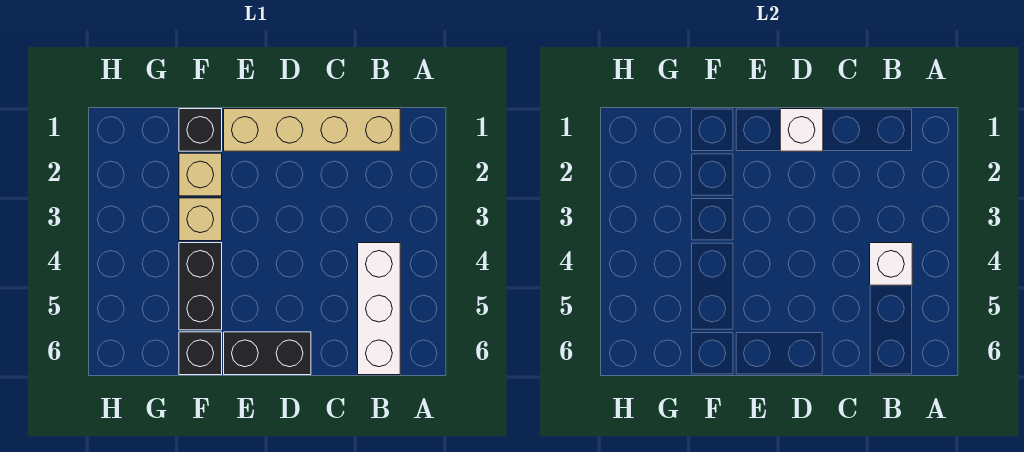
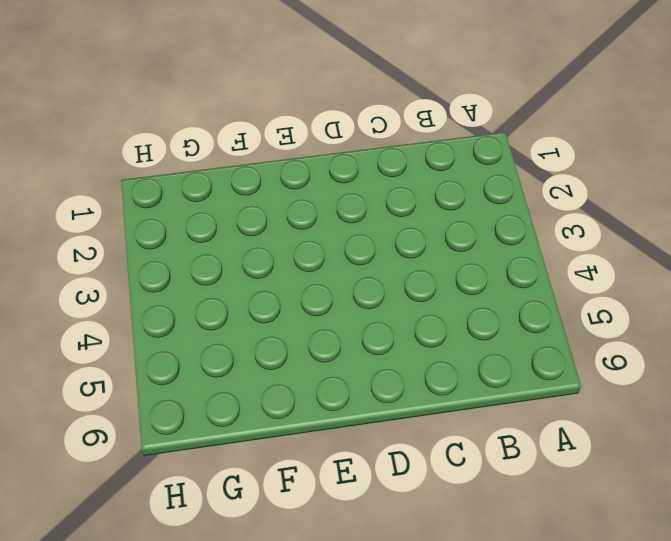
none -> tan 1x4 brick [224,109,400,151]
none -> white 1x3 brick [358,243,400,375]

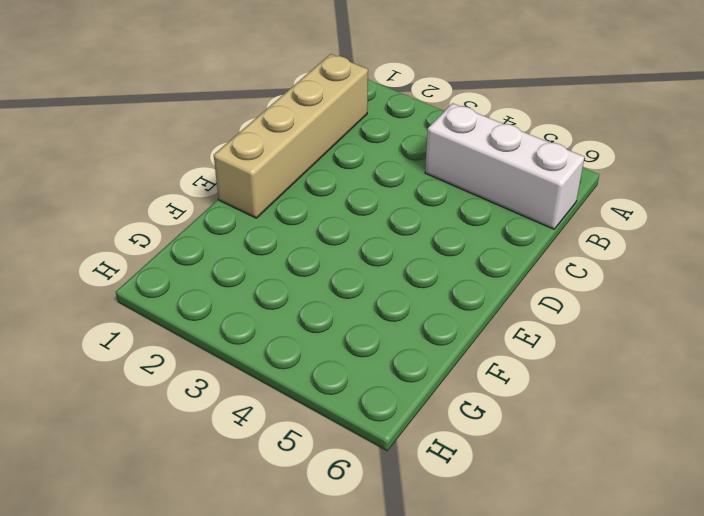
none -> black 1x2 brick [224,332,311,375]
none -> black 1x1 brick [179,109,222,151]

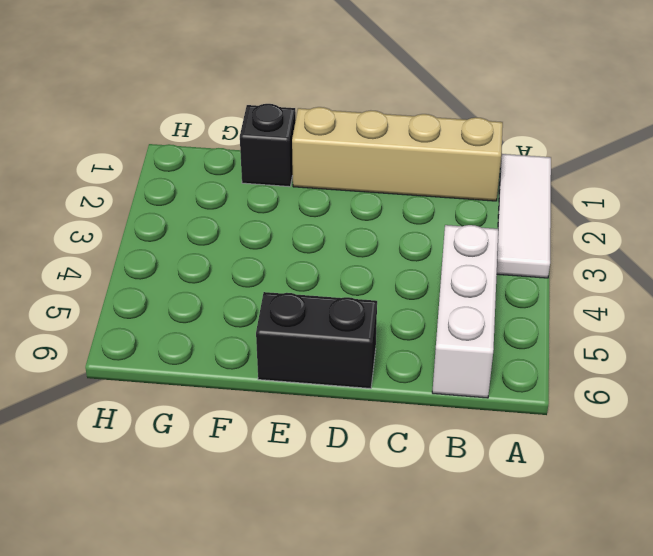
white 1x3 tile [497,154,551,278] -> none
none -> tan 1x1 brick [179,153,222,196]
none -> tan 1x1 brick [179,198,222,241]

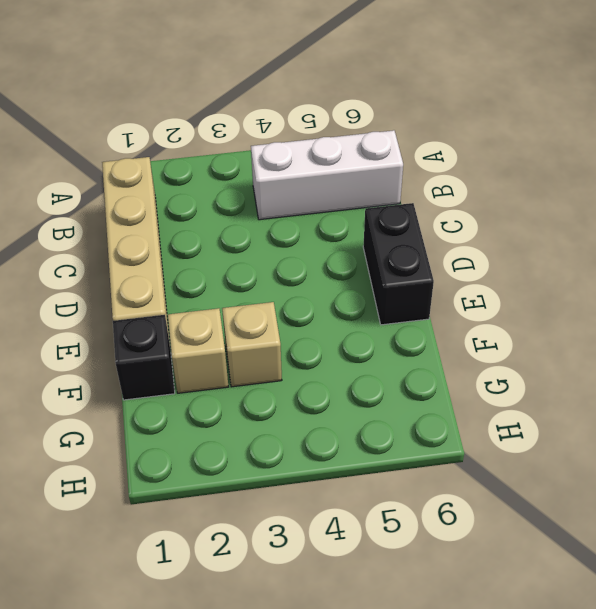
none -> black 1x2 brick [179,243,222,330]
none -> black 1x1 brick [179,332,222,375]

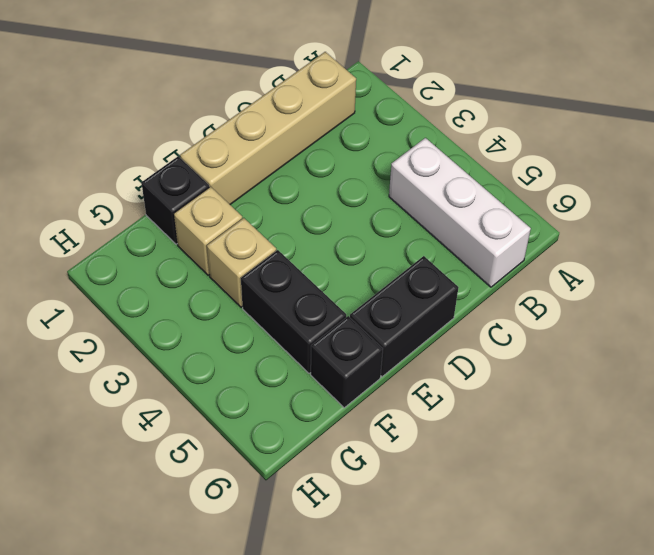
none -> white 1x1 brick [870,243,912,285]
none -> white 1x1 brick [780,109,823,151]

